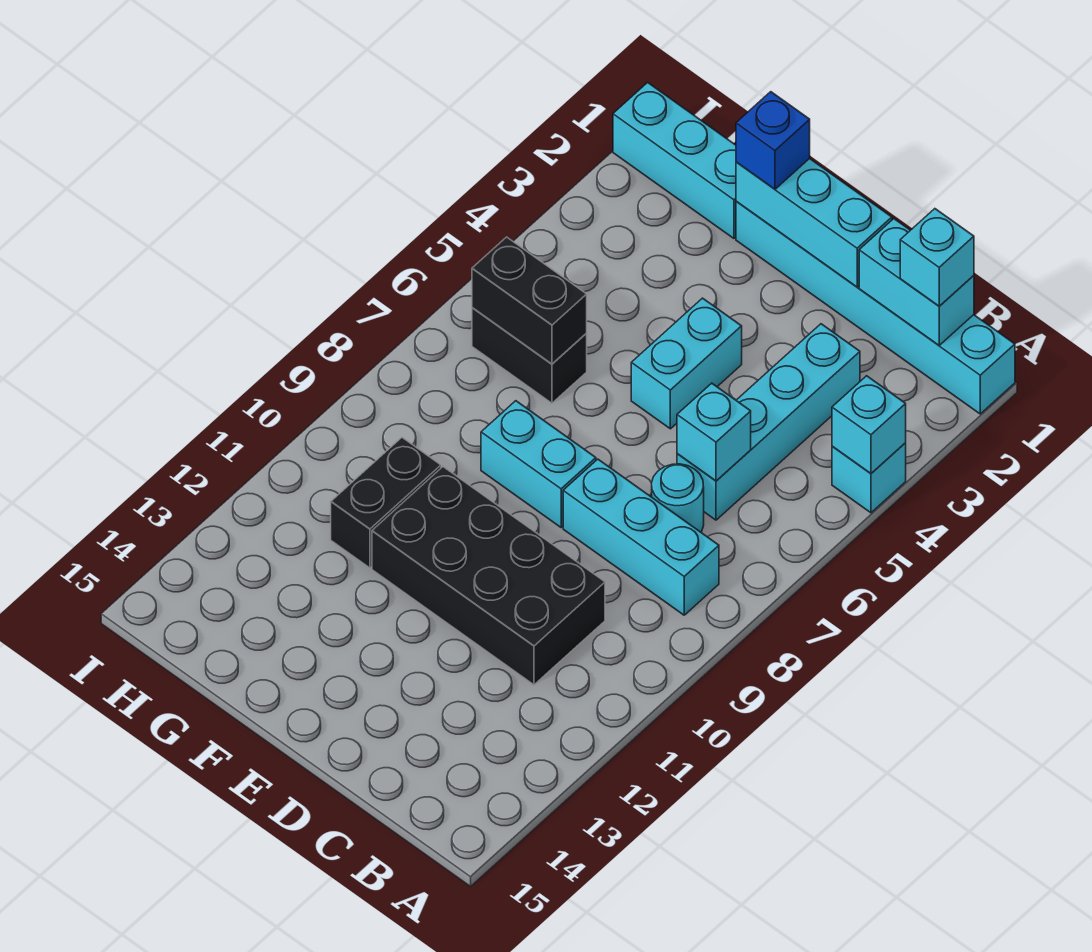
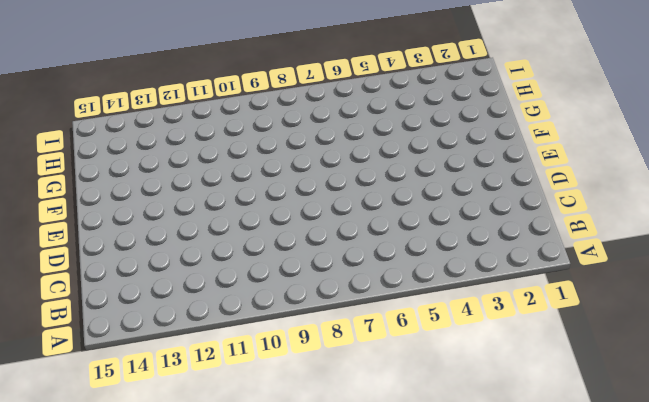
none -> cyan 1x6 brick [736,202,1015,414]
none -> cyan 1x1 brick [832,443,906,513]
none -> cyan 1x3 brick [563,459,719,615]

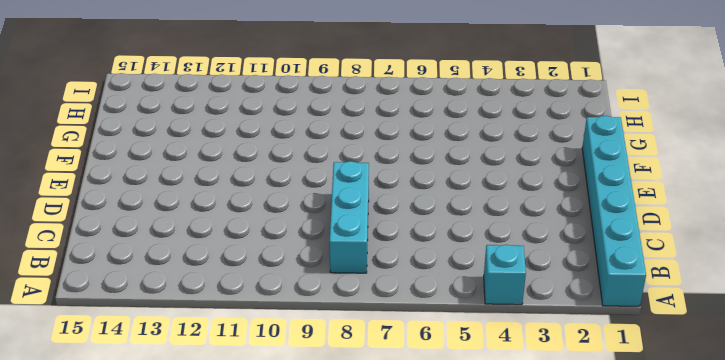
none -> cyan 1x4 brick [677,324,860,520]
none -> cyan 1x1 round brick [652,464,704,532]
none -> black 2x4 brick [372,467,605,685]

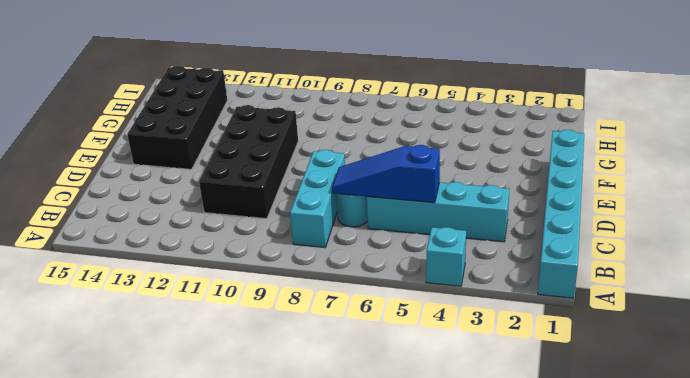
blue 1x3 slope [332,145,440,203] -> cyan 1x1 brick [677,383,751,481]
black 2x4 brick [127,66,227,169] -> none
none -> cyan 1x2 brick [631,298,742,429]
none -> cyan 1x2 brick [481,401,596,527]
none -> cyan 1x3 brick [613,82,736,238]

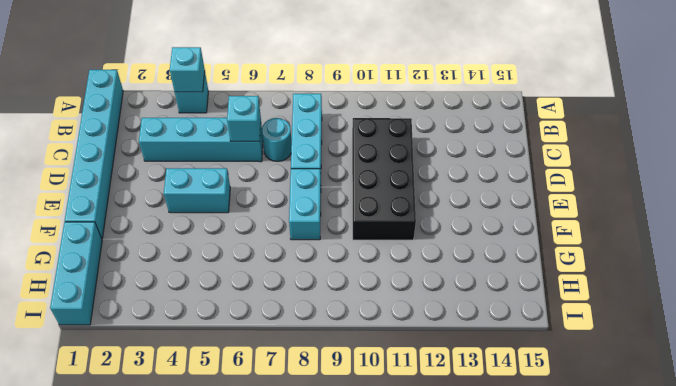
none -> black 1x2 brick [472,308,587,403]
none -> black 1x2 brick [331,438,441,568]
none -> cyan 1x2 brick [859,219,974,345]

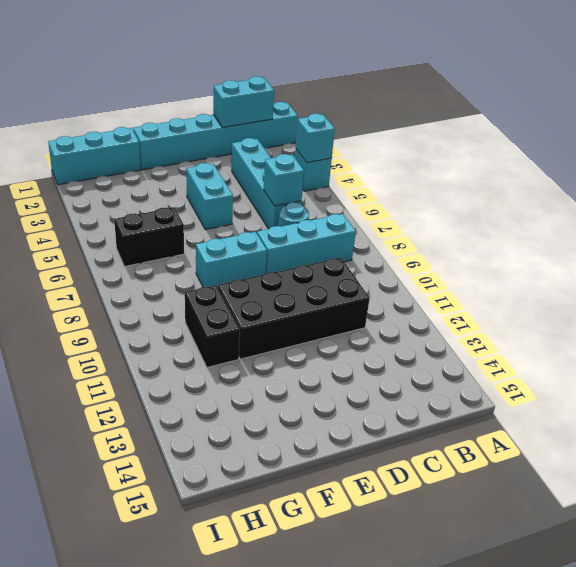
none -> cyan 1x3 brick [736,158,892,287]
none -> black 1x2 brick [472,237,587,364]
none -> cyan 1x1 brick [900,209,974,306]

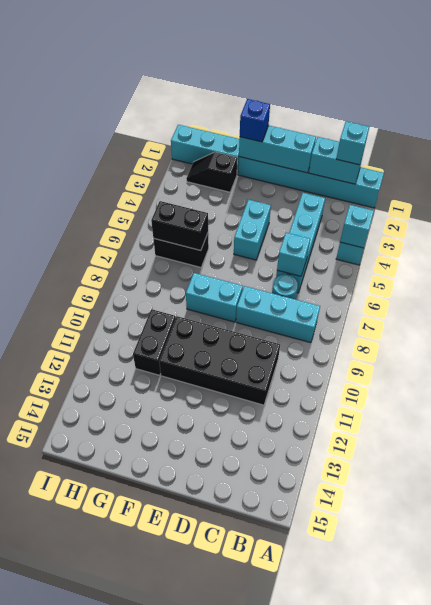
black 1x2 slope [186,152,237,192] -> none

